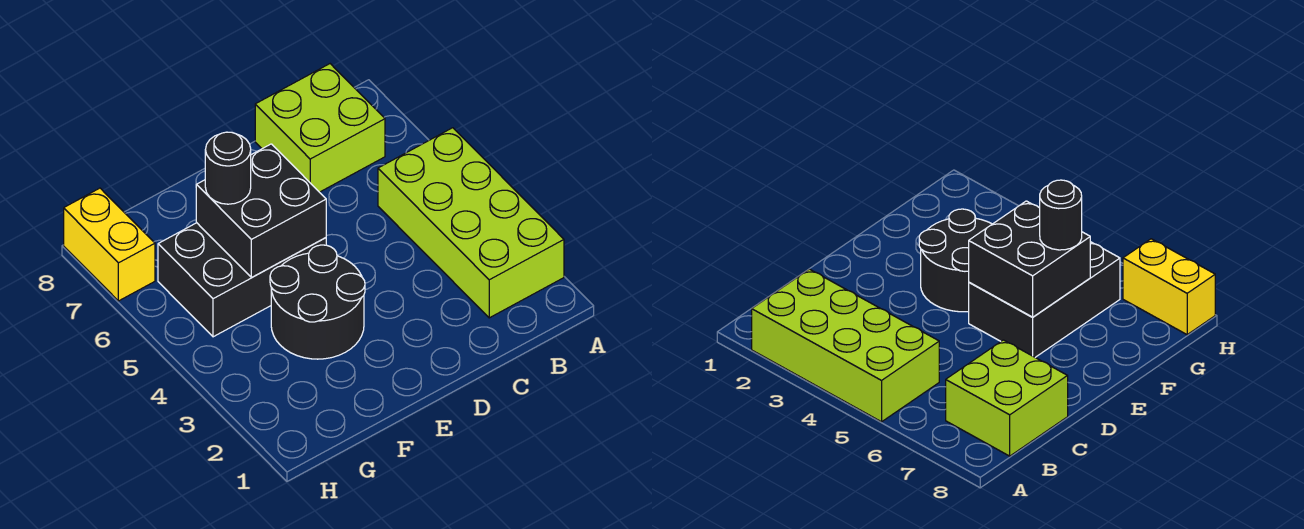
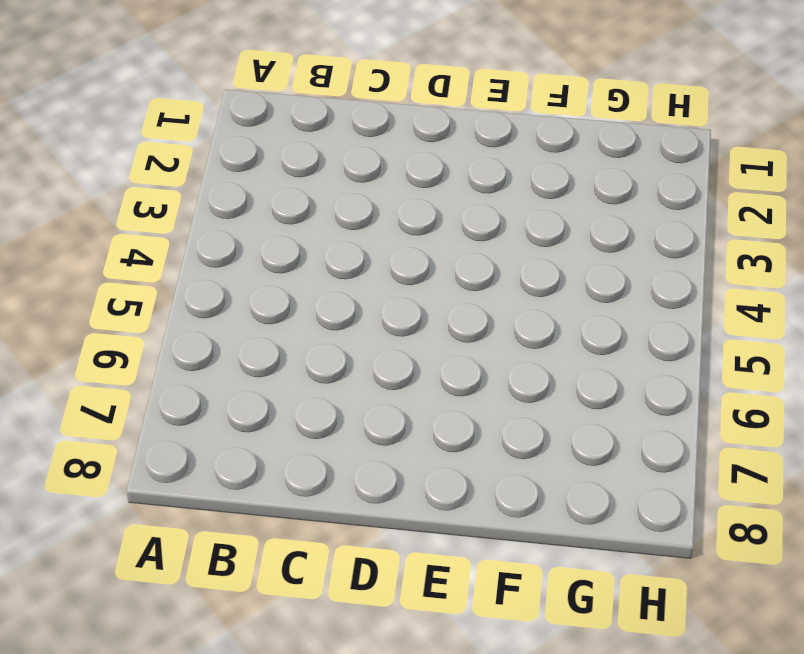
none -> lime 2x4 brick [378,128,564,318]
none -> lime 2x2 brick [255,64,385,192]

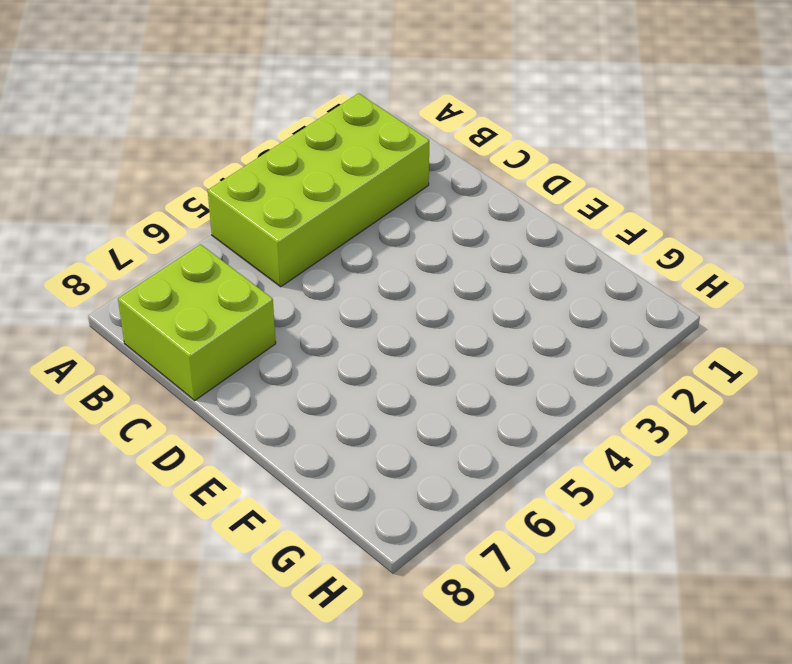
none -> black 2x2 round brick [270,245,365,359]
none -> black 2x3 brick [158,223,326,337]

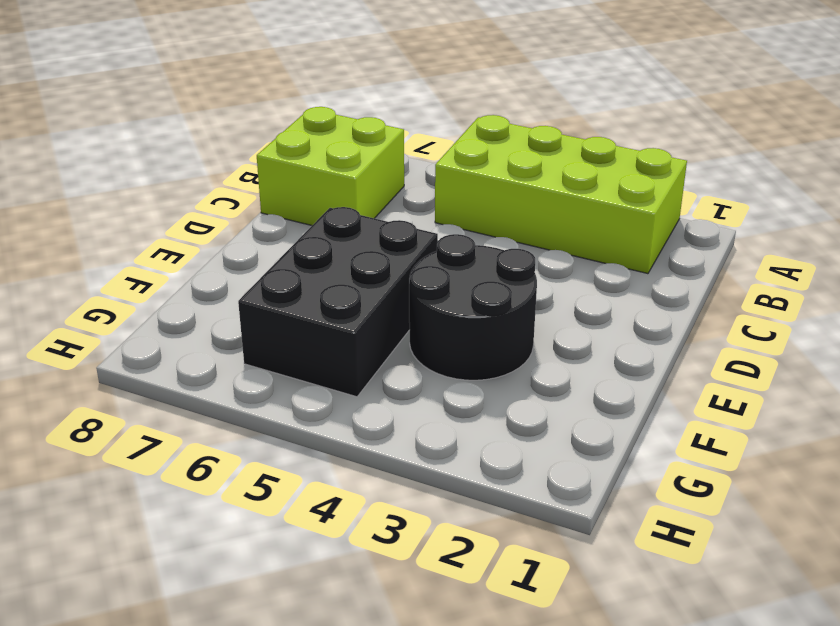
none -> yellow 1x2 brick [64,188,155,301]
none -> black 2x2 brick [196,144,326,277]

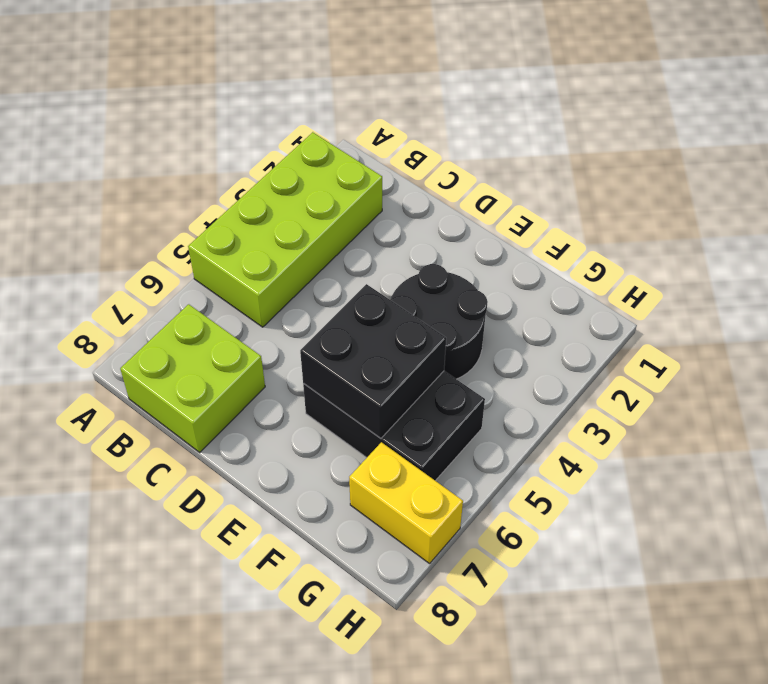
yellow 1x2 brick [349,442,463,564] -> yellow 1x2 brick turned to [64,188,155,301]
none -> black 1x1 round brick [205,132,251,204]

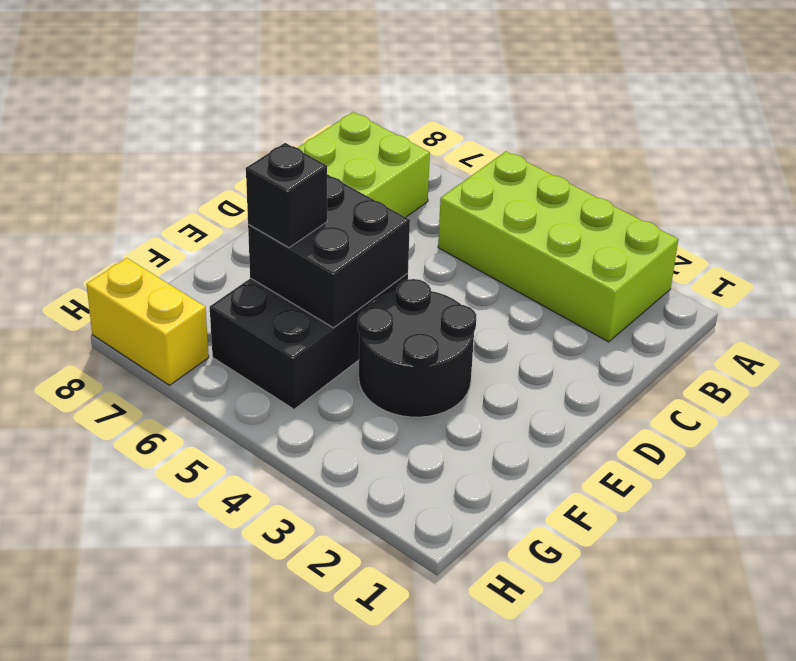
black 1x1 brick [246,143,327,248] -> black 1x1 round brick [205,132,251,204]

